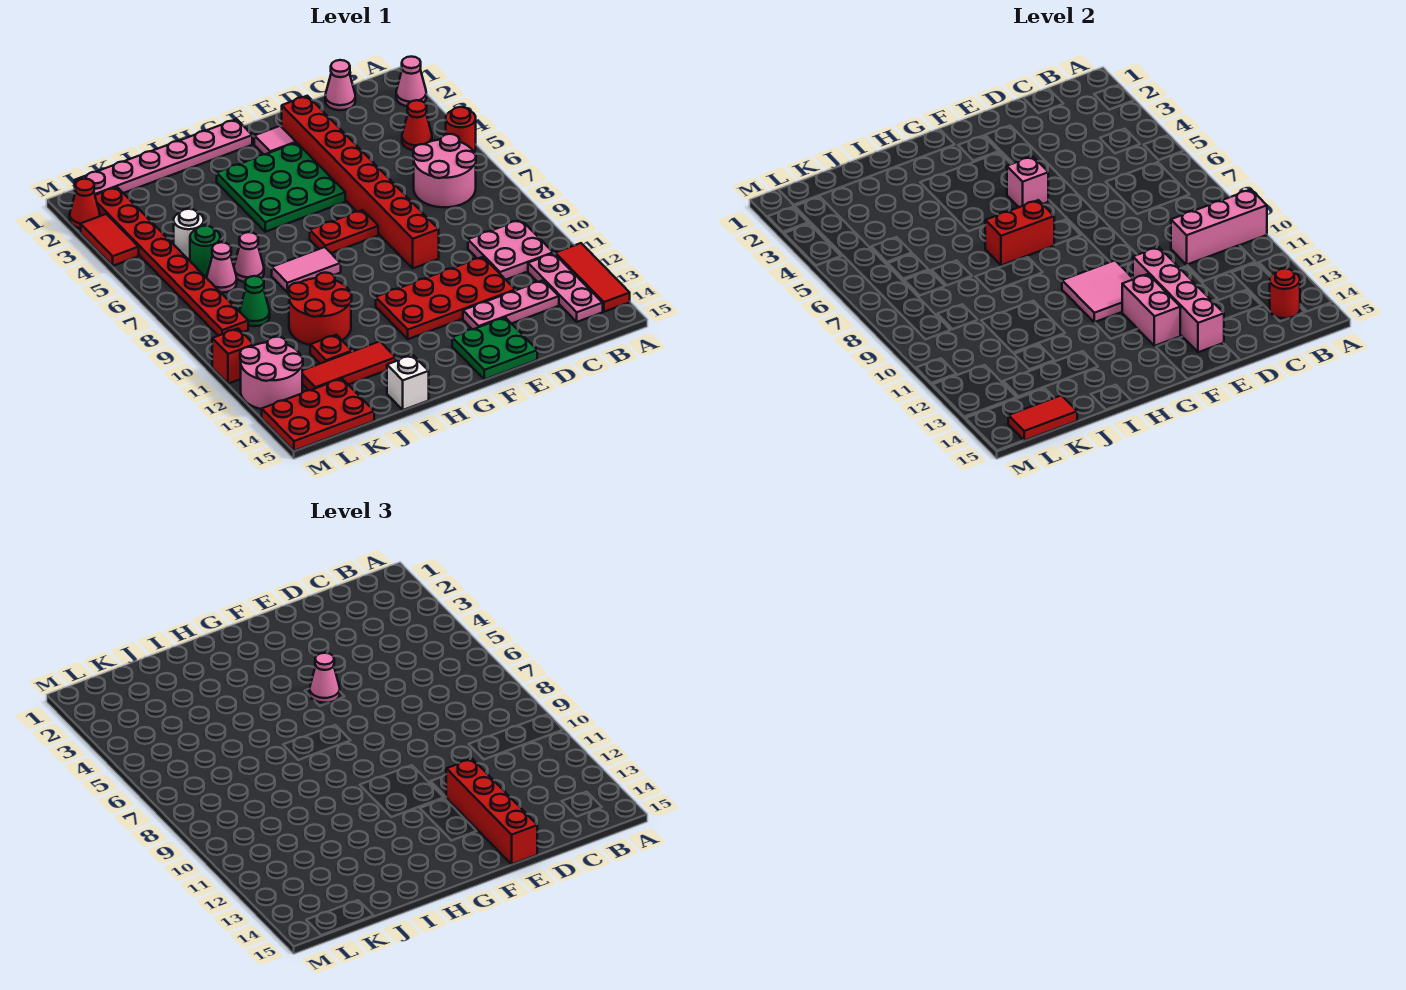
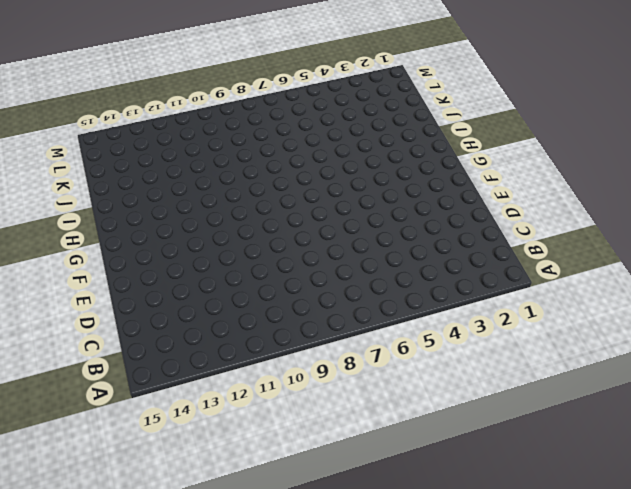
none -> pink 1x1 cone [396,57,426,106]
none -> red 1x1 round brick [446,107,476,152]
none -> red 1x3 tile [555,243,630,312]
none -> red 1x1 cone [402,100,432,150]

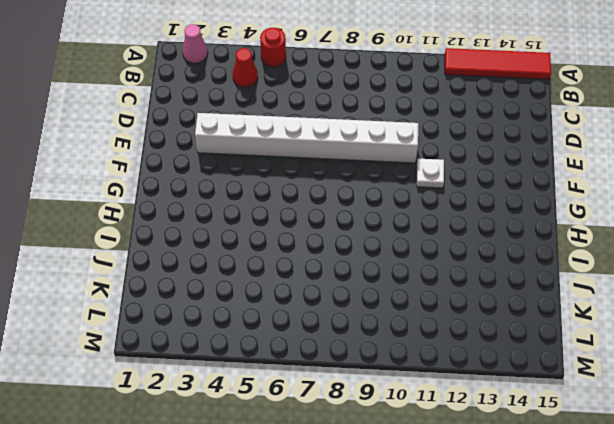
red 1x4 tile [445,48,551,79] -> red 1x3 tile [555,243,630,312]
white 1x8 brick [195,113,418,163] -> red 1x8 brick [282,96,439,268]
white 1x1 plate [417,159,444,188] -> red 2x4 plate [376,257,515,339]
none -> pink 2x2 round brick [413,134,476,207]
none -> pink 2x2 plate [468,220,553,280]
none -> pink 1x3 plate [528,253,603,322]
none -> pink 1x1 cone [325,60,355,110]

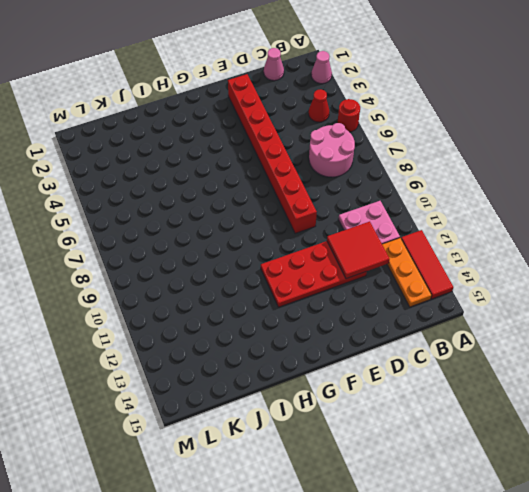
orange 1x3 plate [382,238,432,307] -> pink 1x3 plate [528,253,603,322]
red 2x2 tile [327,221,390,279] -> none
none -> pink 1x3 plate [463,280,559,329]
none -> green 2x2 plate [452,317,537,380]
none -> pink 1x1 tile [254,126,296,154]
none -> green 3x3 plate [217,143,345,232]

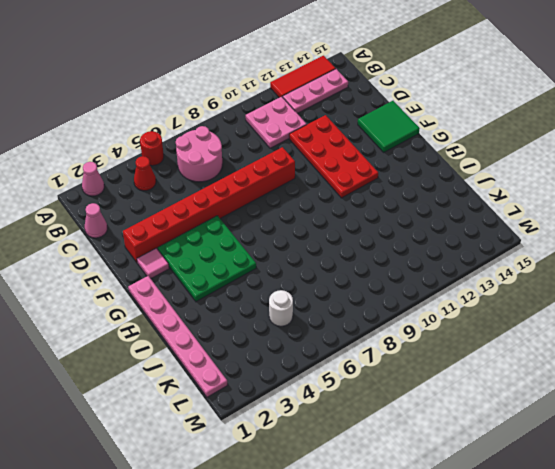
green 2x2 tile [358,101,420,152] -> green 2x2 plate [452,317,537,380]
none -> pink 1x3 plate [463,280,559,329]
none -> red 1x2 plate [310,210,378,253]
none -> pink 1x2 tile [272,247,341,292]
none -> red 2x2 round brick [289,272,352,345]

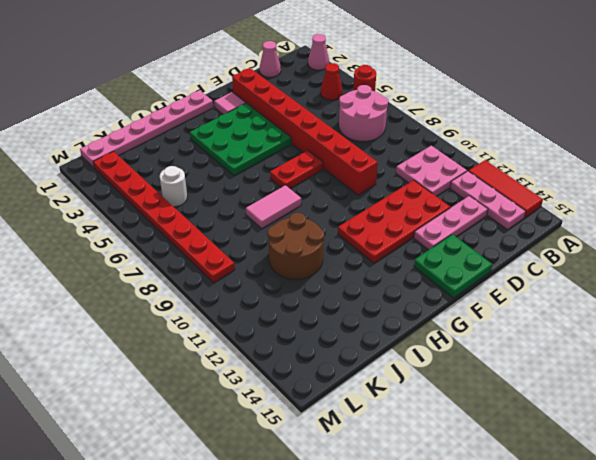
brown 2x2 round brick [268,213,324,279] -> red 2x2 round brick [289,272,352,345]
none -> red 1x3 tile [302,341,396,390]
none -> white 1x1 brick [387,355,429,410]
none -> pink 1x1 cone [234,232,264,282]
none -> red 1x1 plate [310,335,352,364]

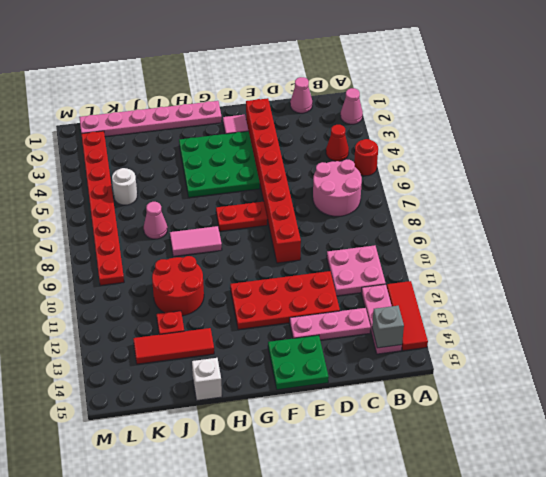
grey 1x1 brick [372,306,404,348] -> red 1x1 round brick [1270,268,1300,318]
none -> green 1x1 round brick [190,226,220,276]
none -> pink 1x1 cone [207,242,237,293]
none -> green 1x1 cone [240,276,270,326]
none -> red 2x3 plate [262,379,374,451]

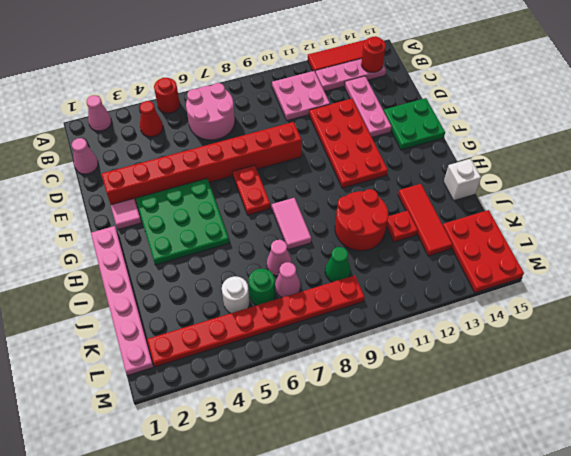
none -> pink 2x2 round brick [240,337,303,409]
none -> red 1x1 cone [70,179,100,228]
none -> red 1x2 tile [81,214,139,266]
none -> red 1x1 brick [212,329,254,384]

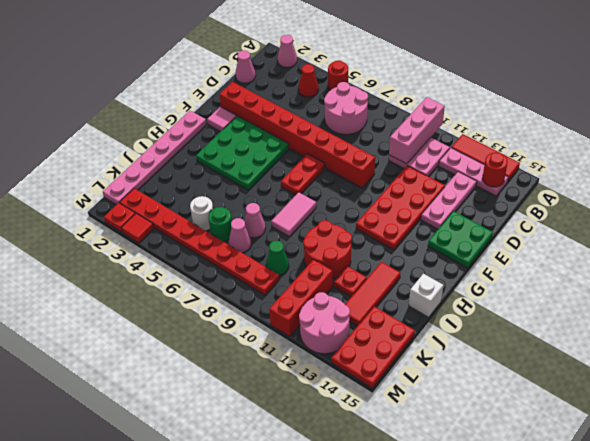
red 1x3 brick [269,260,333,336] -> red 1x1 brick [212,329,254,384]
red 1x1 plate [104,203,135,232] -> red 1x1 cone [70,179,100,228]
red 1x1 tile [121,213,154,243] -> red 1x2 tile [81,214,139,266]
none -> pink 1x4 brick [1133,247,1224,352]
none -> pink 1x1 brick [1007,156,1048,207]
none -> pink 2x2 tile [1062,261,1133,323]
none -> pink 1x2 brick [1122,274,1180,346]

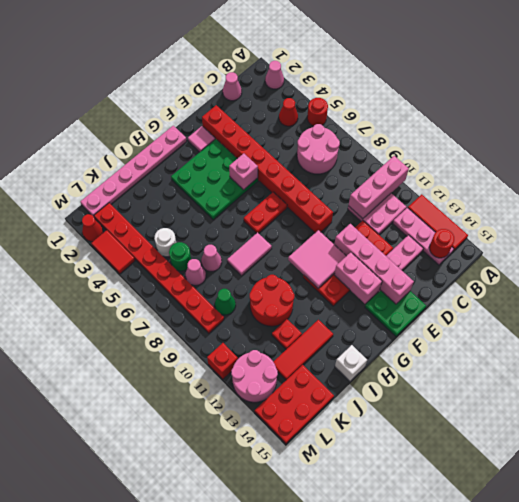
none -> red 1x2 brick [985,200,1054,265]
none -> red 1x2 tile [1008,395,1077,441]
none -> red 1x4 brick [446,759,537,864]
none -> pink 1x1 cone [310,653,340,703]

